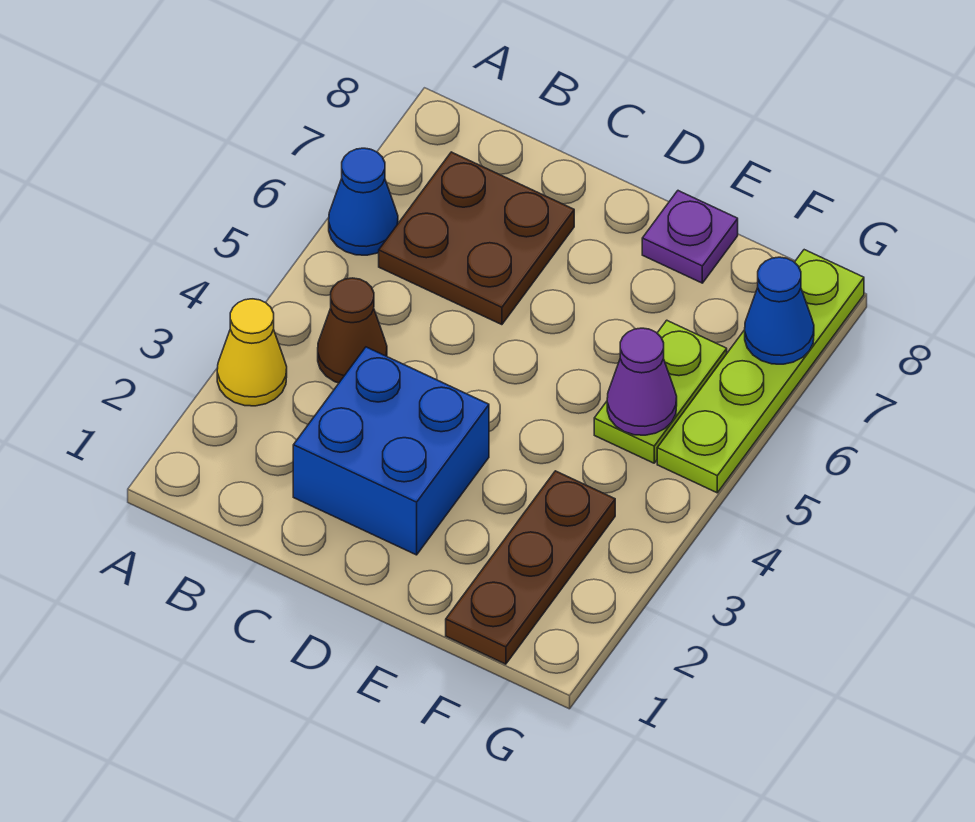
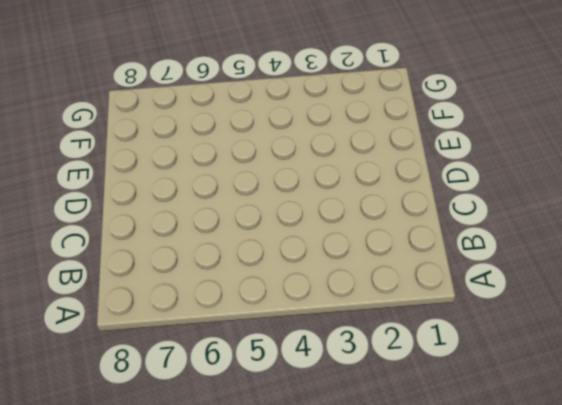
none -> yellow 1x1 cone [217,299,287,406]
none -> blue 1x1 cone [329,148,398,255]

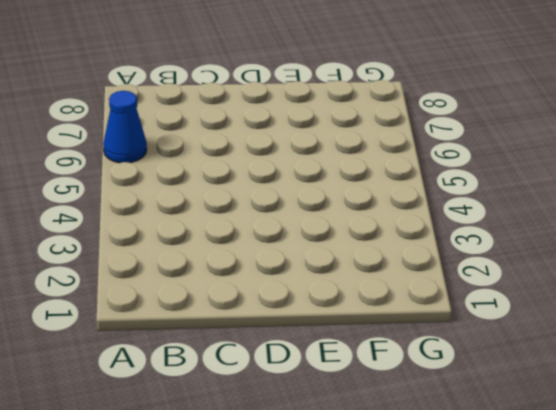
none -> yellow 1x1 cone [217,299,287,406]
none -> brown 1x1 cone [318,278,387,383]

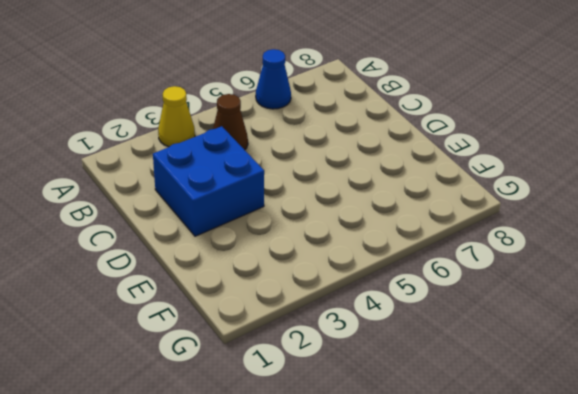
none -> brown 2x2 plate [379,152,574,325]
none -> purple 1x1 plate [642,191,738,283]

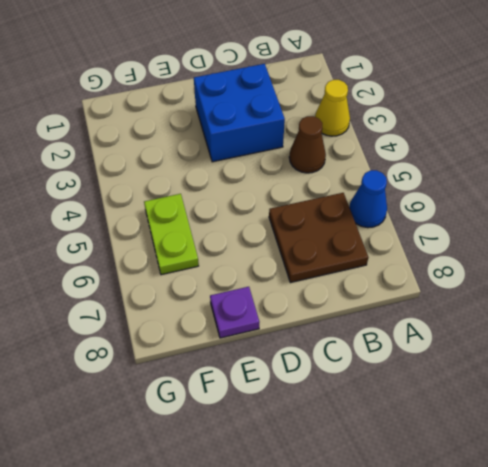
none -> brown 1x3 plate [446,471,615,664]
none -> lime 1x4 plate [657,250,864,493]

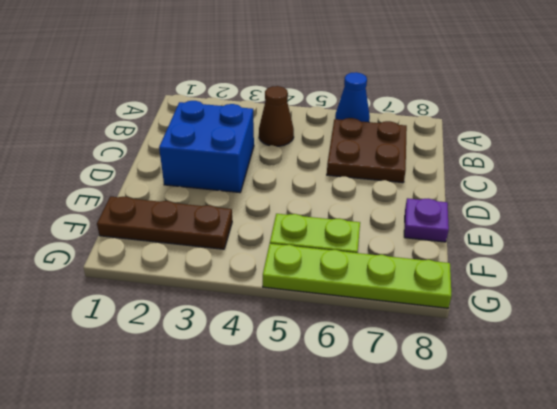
none -> yellow 1x1 cone [217,299,287,406]
none -> purple 1x1 cone [607,328,677,435]

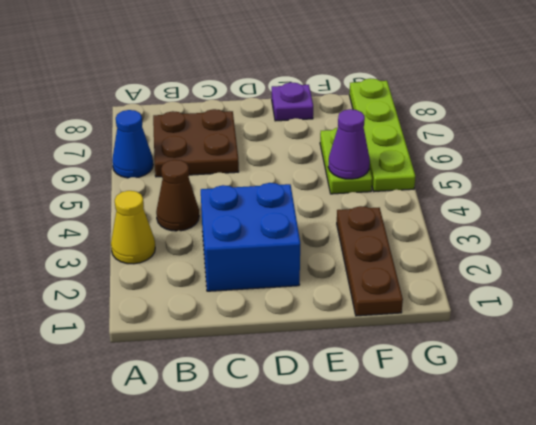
none -> blue 1x1 cone [745,257,814,364]

